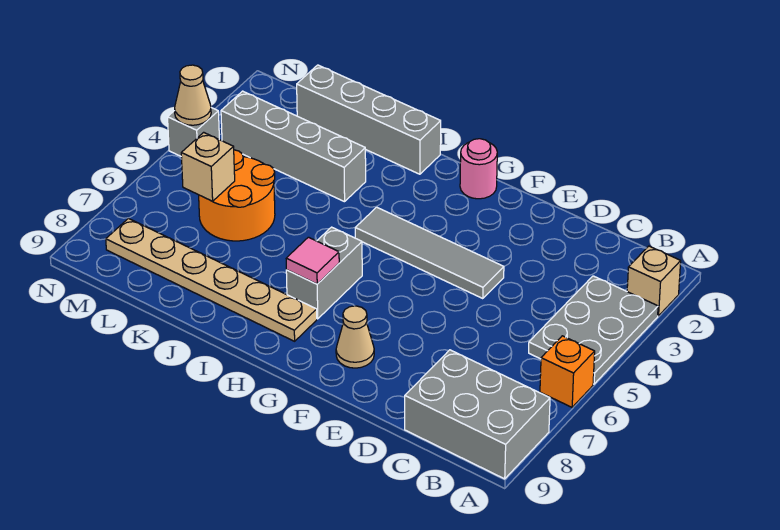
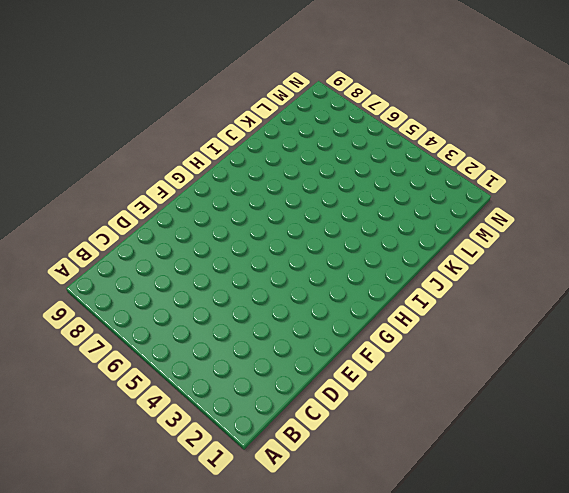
none -> tan 1x1 brick [627,246,681,316]
none -> grey 2x3 plate [529,276,658,384]
none -> orange 1x1 brick [540,336,595,407]

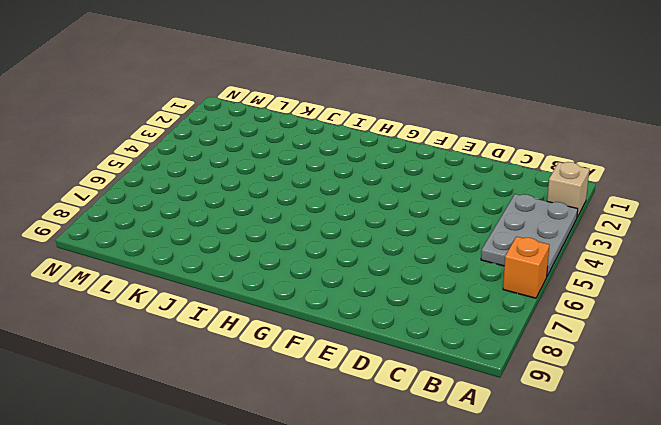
none -> grey 2x3 brick [405,350,550,479]
none -> grey 1x4 tile [355,207,504,299]
none -> tan 1x1 cone [336,306,374,368]

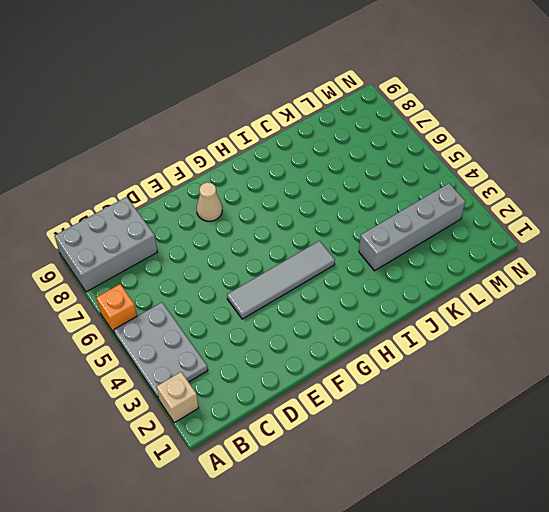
none -> pink 1x1 round brick [460,139,497,199]
none -> grey 1x2 brick [286,227,362,319]
none -> tan 1x6 plate [106,218,317,341]

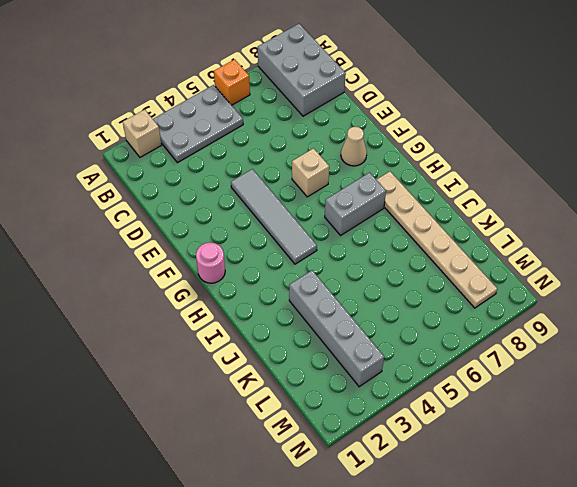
tan 1x1 brick [292,148,329,197] -> tan 1x1 brick moved to [181,132,235,201]
none -> grey 1x4 brick [297,65,441,174]
none -> orange 2x2 round brick [199,150,275,241]
none -> grey 1x1 brick [168,108,219,156]

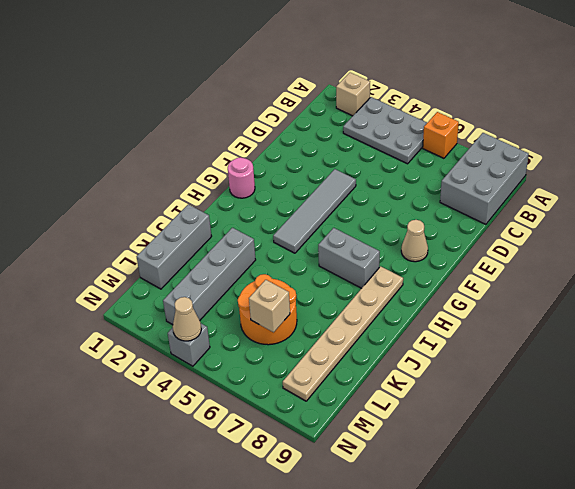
grey 1x3 brick [137,204,212,289] -> grey 1x4 brick [297,65,441,174]
none -> pink 1x1 tile [286,237,339,284]

